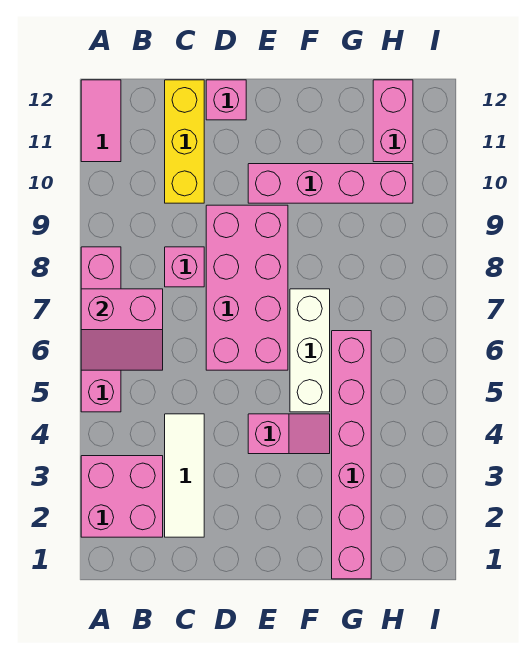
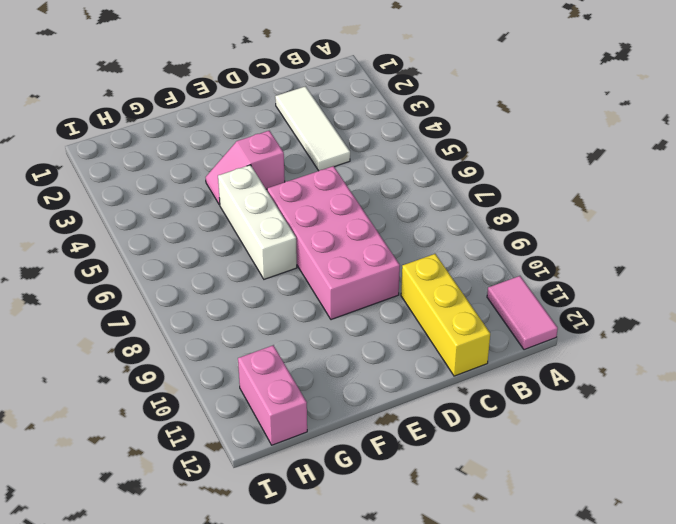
none -> pink 2x2 brick [81,456,163,537]
none -> pink 1x4 brick [81,247,121,412]
none -> pink 1x1 brick [165,247,204,287]

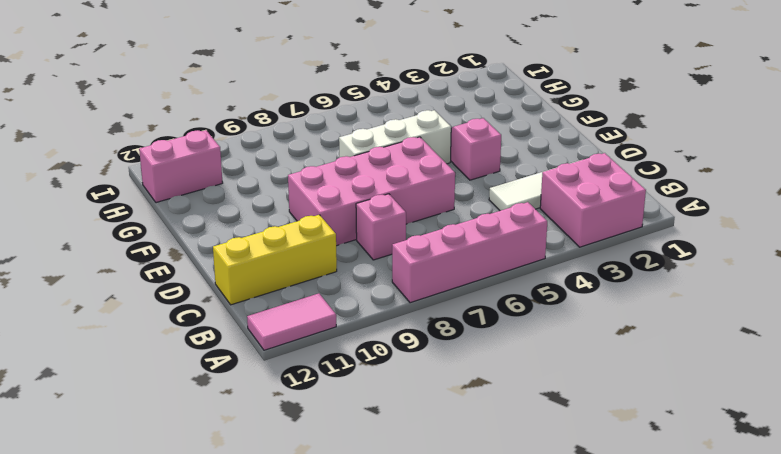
none -> pink 1x1 brick [206,80,246,120]
none -> pink 1x4 brick [248,164,413,203]
none -> pink 1x6 brick [332,331,371,579]

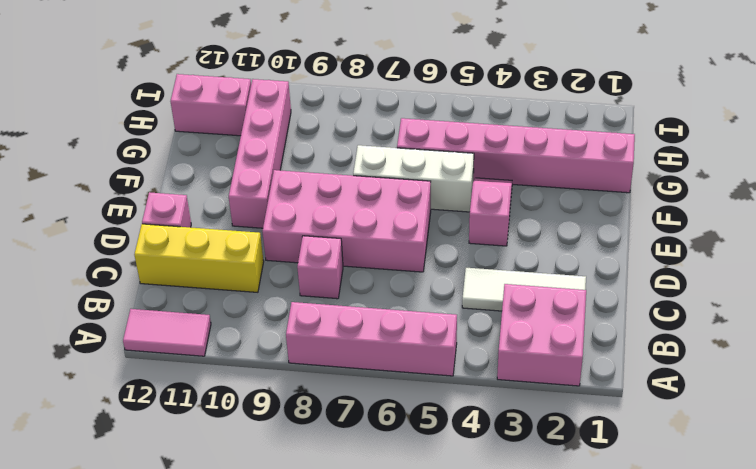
none -> pink 2x2 slope [81,289,163,370]

